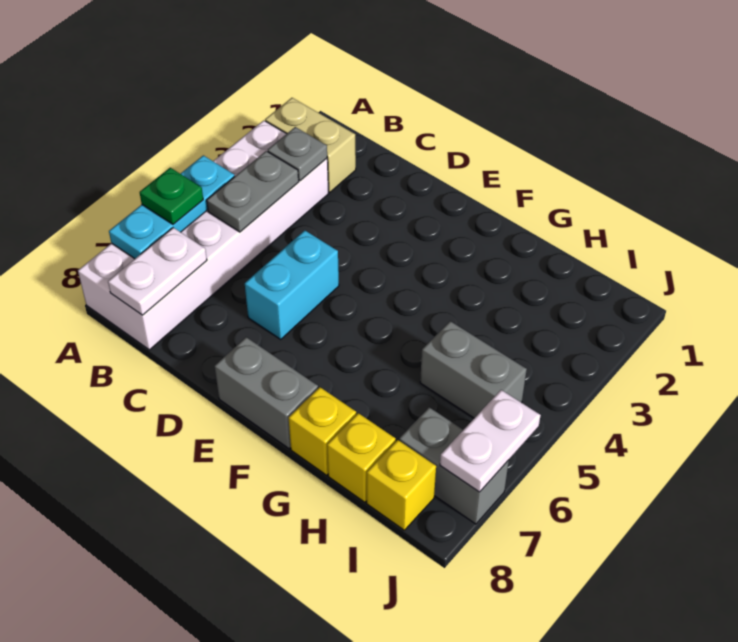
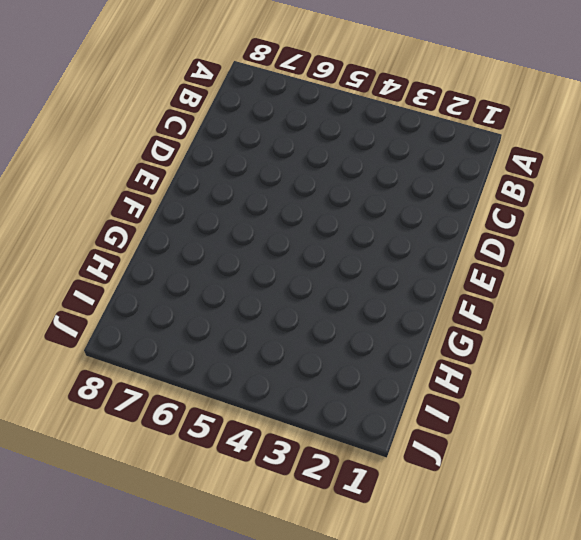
none -> tan 1x2 brick [265,98,356,192]
none -> white 2x6 brick [78,120,329,350]
none -> cyan 1x2 brick [245,230,339,339]

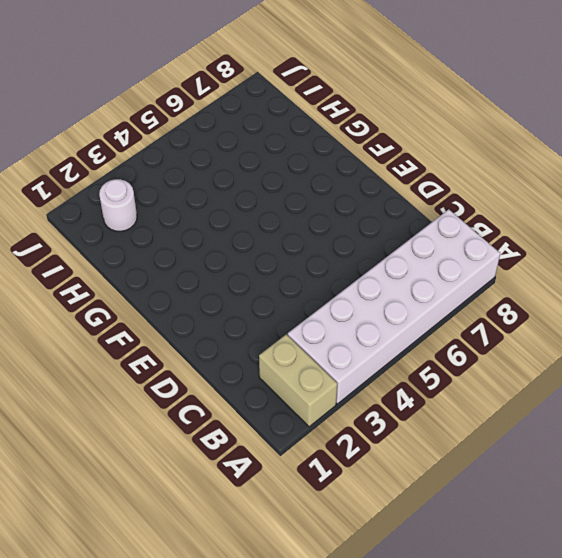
white 1x1 round brick [99,179,137,231] -> none
none -> cyan 1x2 brick [245,230,339,339]
none -> grey 1x2 brick [215,337,318,449]
none -> yellow 1x1 brick [289,387,356,475]

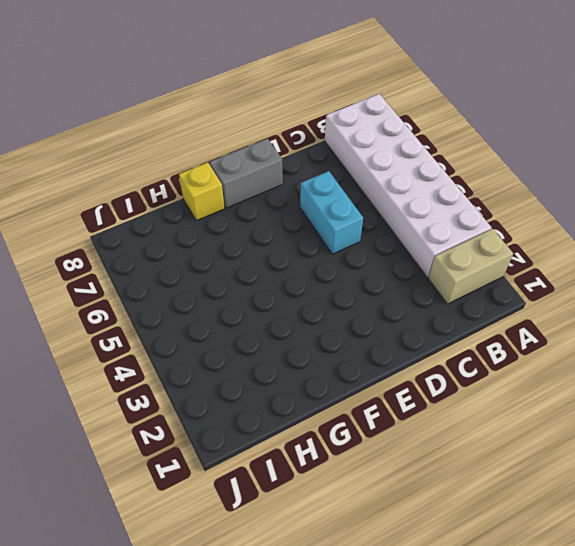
none -> grey 1x2 brick [420,321,527,418]
none -> yellow 1x1 brick [327,413,396,502]
none -> grey 1x2 brick [399,407,509,524]

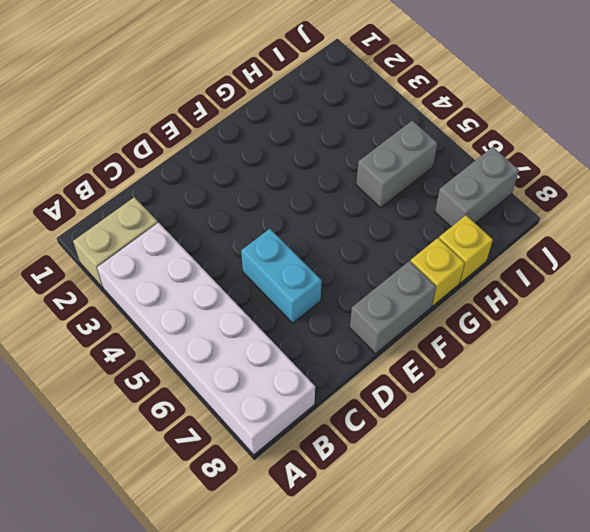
none -> yellow 1x1 brick [367,440,436,530]
none -> cyan 1x3 plate [109,155,235,259]
none -> grey 1x1 plate [268,127,327,181]

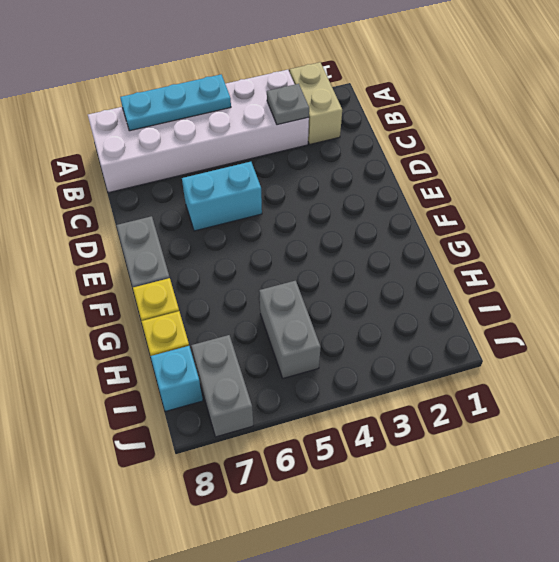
cyan 1x1 brick [151,346,203,411] -> yellow 1x1 brick [367,440,436,530]
none -> grey 1x2 plate [207,151,299,232]
none -> white 1x2 plate [108,228,207,315]
none -> white 1x2 plate [440,390,541,492]

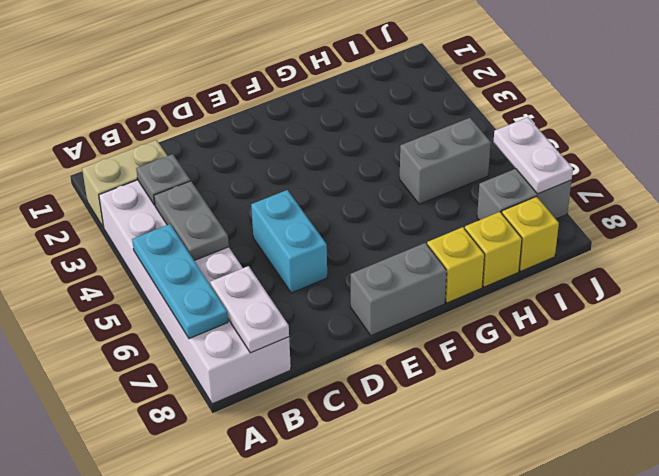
none -> green 1x1 plate [140,168,203,224]

